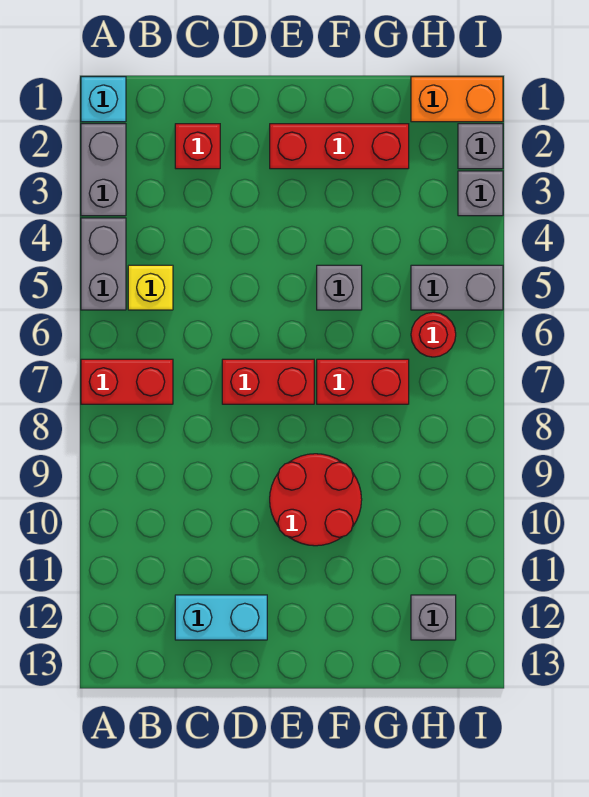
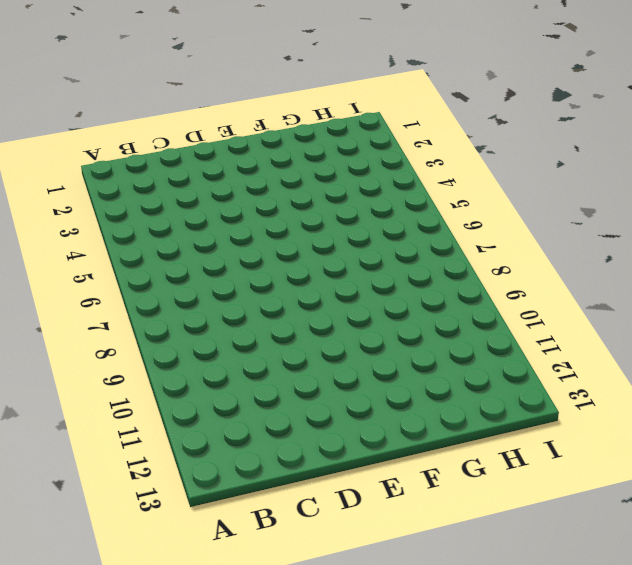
none -> cyan 1x1 brick [81,77,126,122]
none -> grey 1x2 brick [81,124,126,216]
none -> grey 1x2 brick [81,218,126,310]

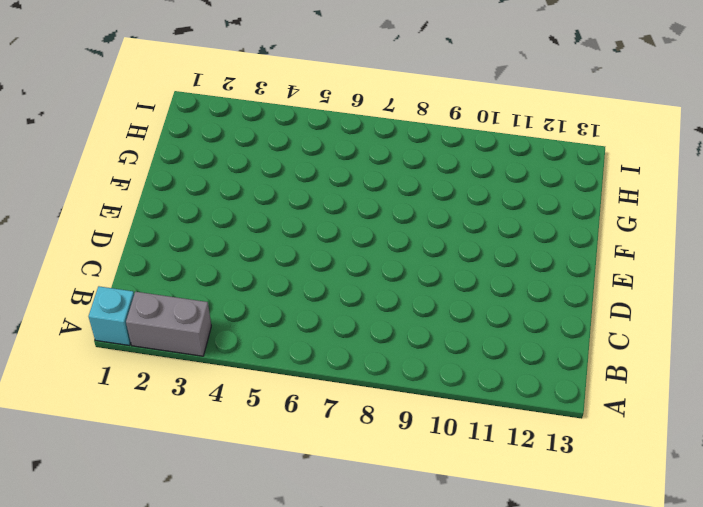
none -> grey 1x2 brick [81,218,126,310]
none -> red 1x2 brick [81,359,173,404]
none -> yellow 1x1 brick [128,265,173,310]

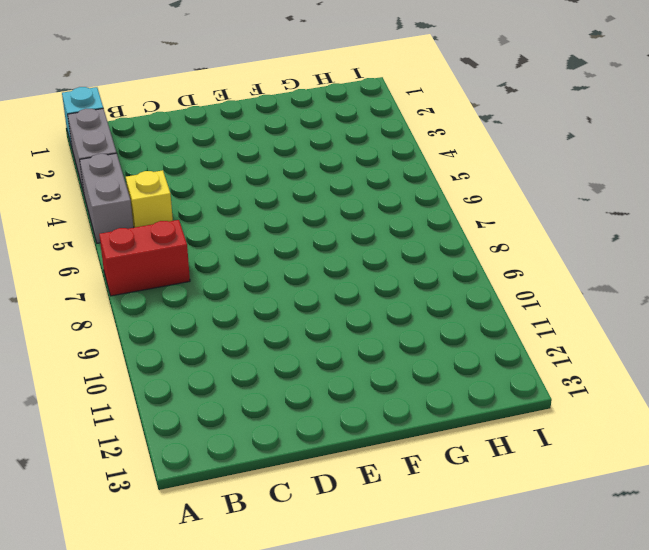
none -> red 1x1 brick [175,124,220,169]
none -> cyan 1x2 brick [175,595,267,640]
none -> red 1x2 brick [222,359,314,404]

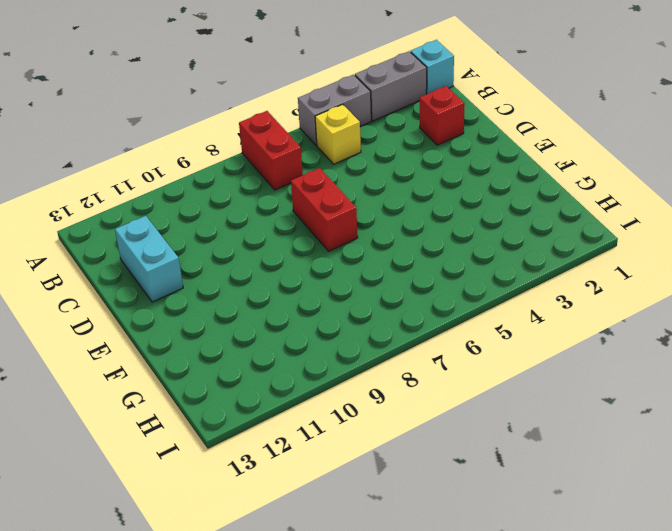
none -> red 1x3 brick [270,124,409,169]
none -> red 2x2 round brick [270,454,362,546]
none -> grey 1x1 brick [317,265,362,310]

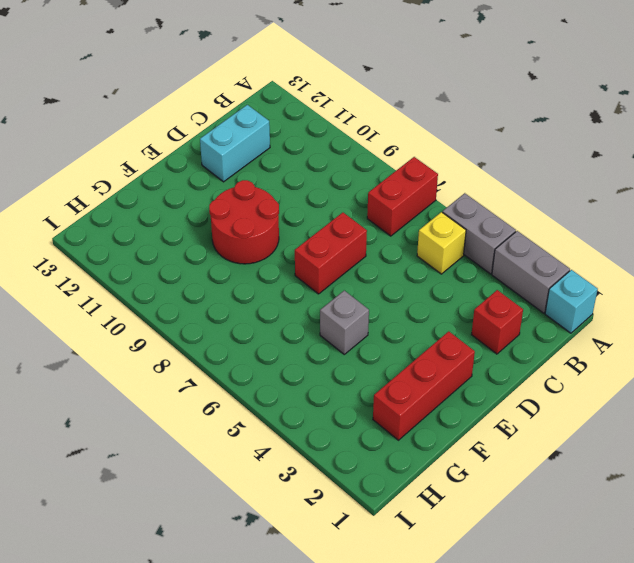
none -> red 1x2 brick [317,359,409,404]
none -> orange 1x2 brick [411,77,503,122]
none -> grey 1x2 brick [411,265,503,310]

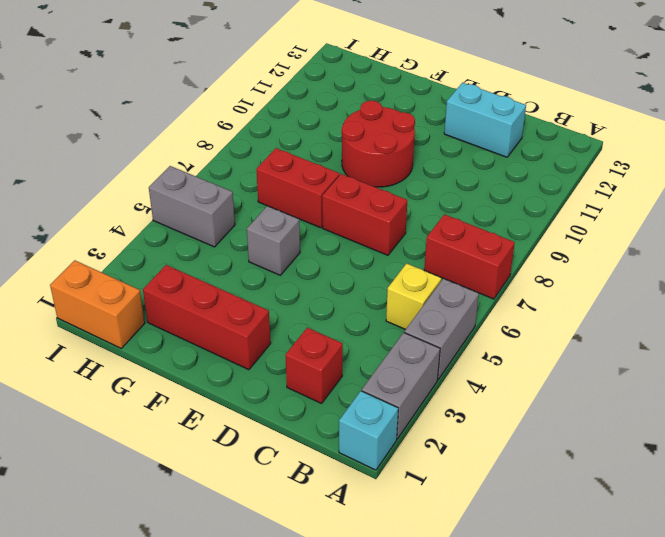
none -> red 1x1 round brick [411,312,456,357]
none -> grey 1x1 brick [411,595,456,640]
none -> grey 1x1 brick [458,124,503,169]

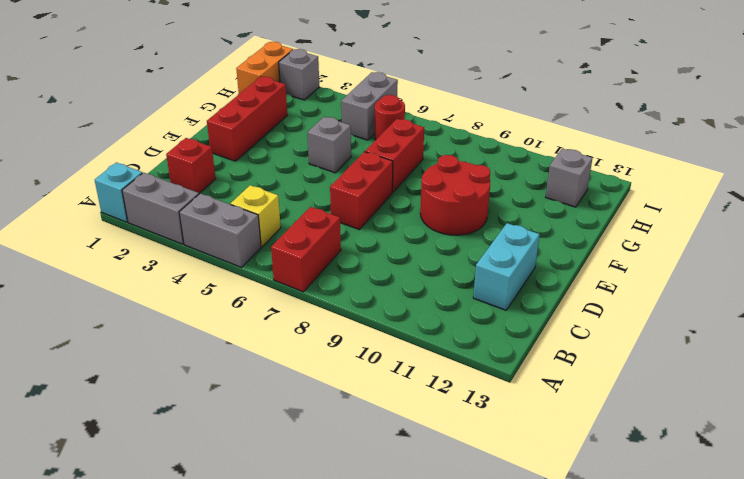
none -> grey 1x1 brick [458,171,503,216]

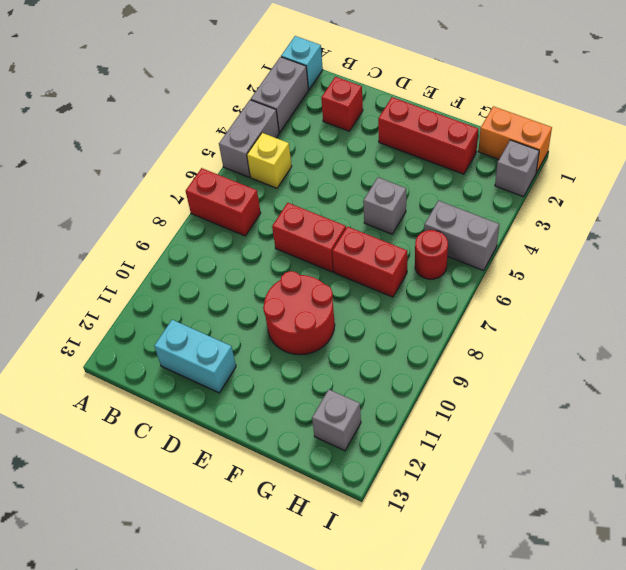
none -> grey 1x1 brick [458,171,503,216]

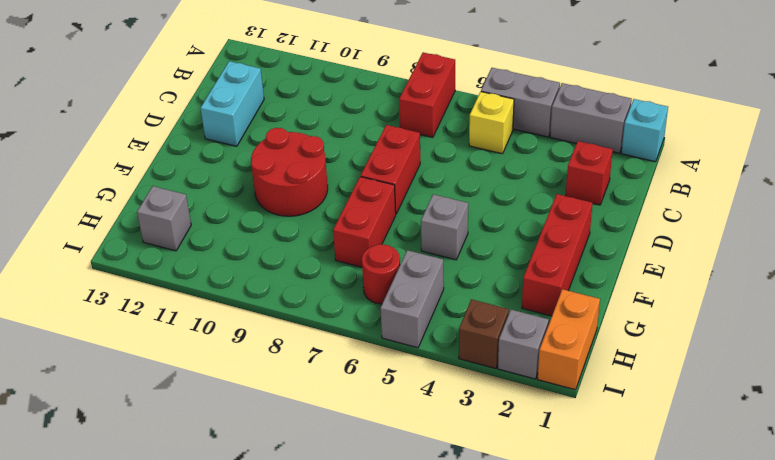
brown 1x1 brick [459,299,509,368] -> grey 1x1 brick [458,171,503,216]

